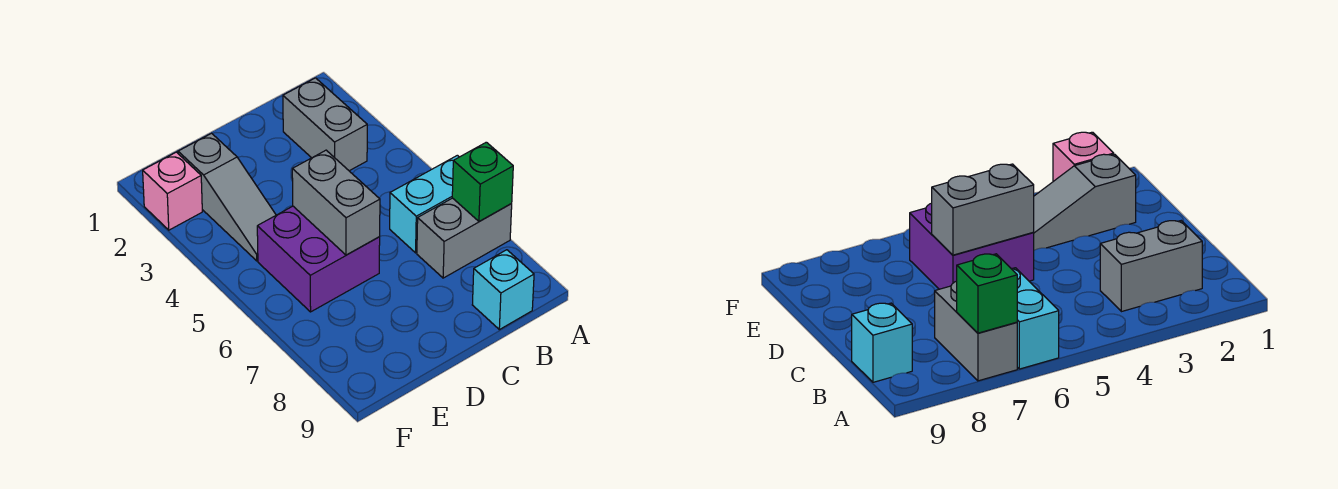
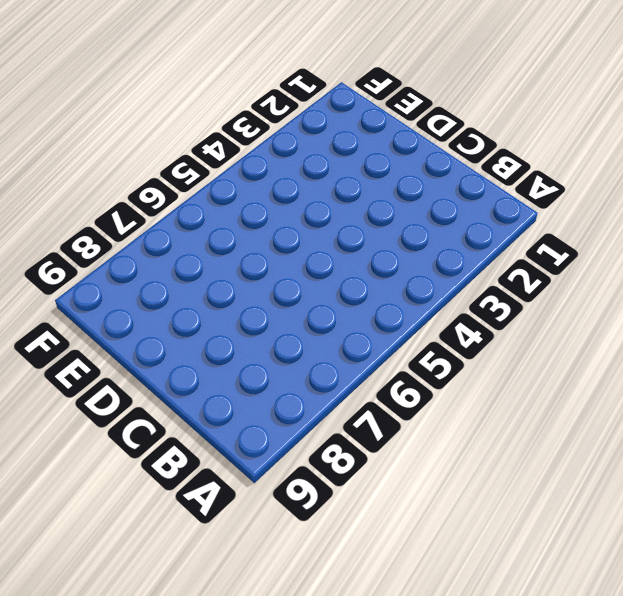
none -> cyan 1x2 brick [390,155,459,253]
none -> grey 1x2 brick [417,198,512,278]

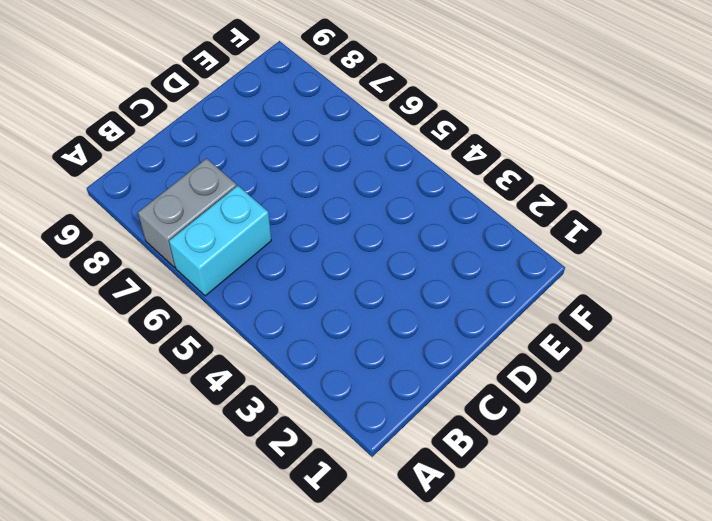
none -> grey 1x2 brick [283,78,367,171]
none -> cyan 1x1 brick [472,250,534,330]

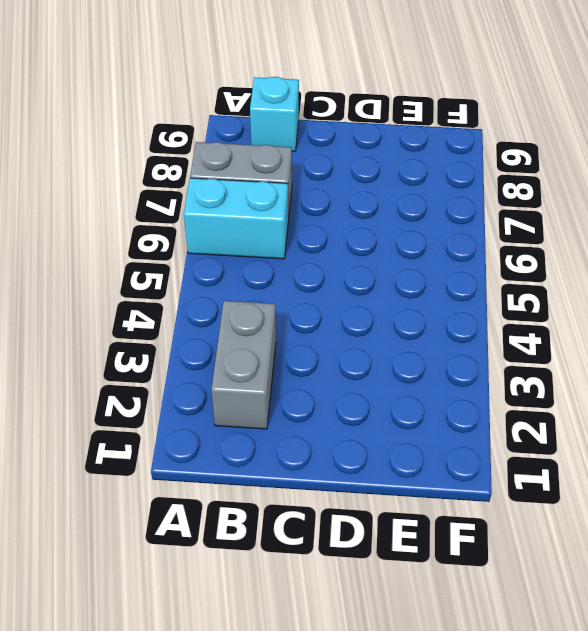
none -> purple 2x2 brick [257,206,380,312]
none -> grey 1x3 slope [178,133,276,261]

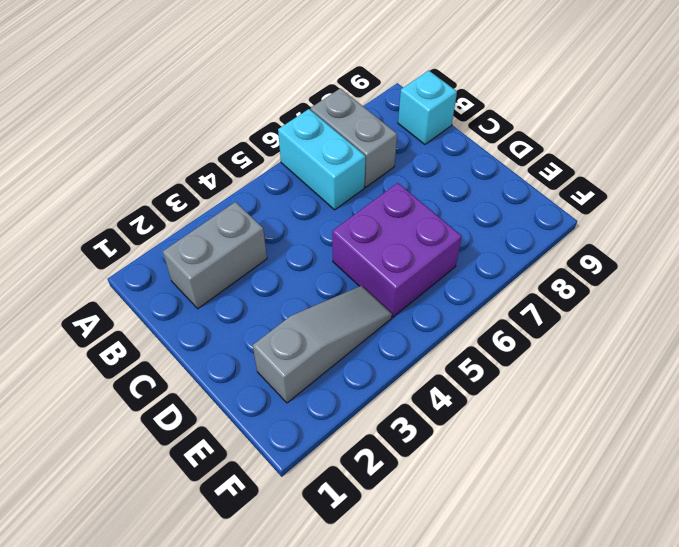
none -> pink 1x1 brick [143,152,202,230]
none -> green 1x1 brick [452,142,513,222]

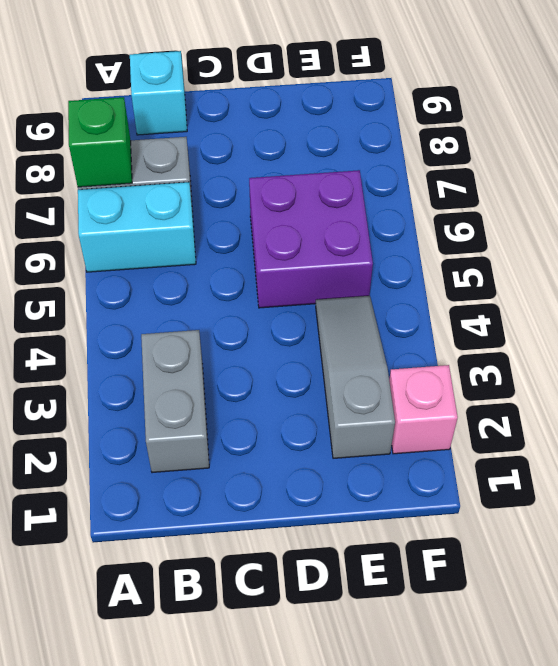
none -> grey 1x2 brick [292,150,380,255]

